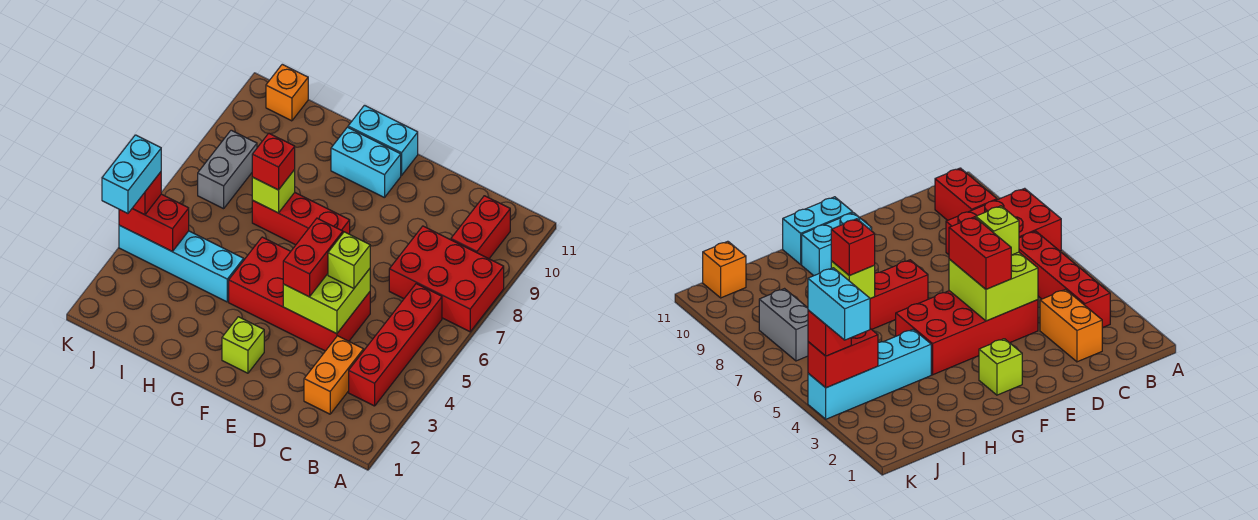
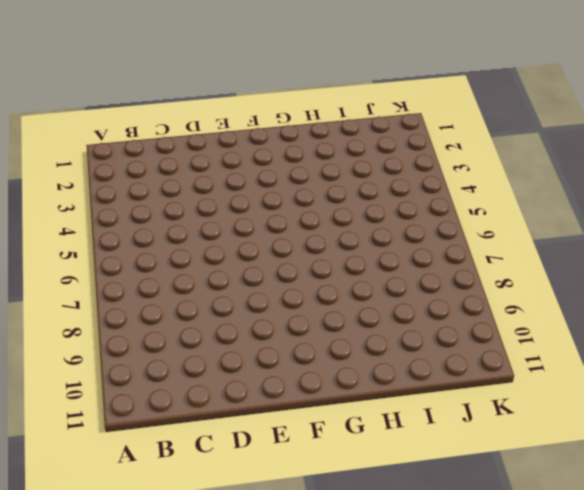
none -> red 2x3 brick [389,226,504,332]
none -> red 1x4 brick [349,284,442,406]
none -> red 1x2 brick [451,196,510,259]

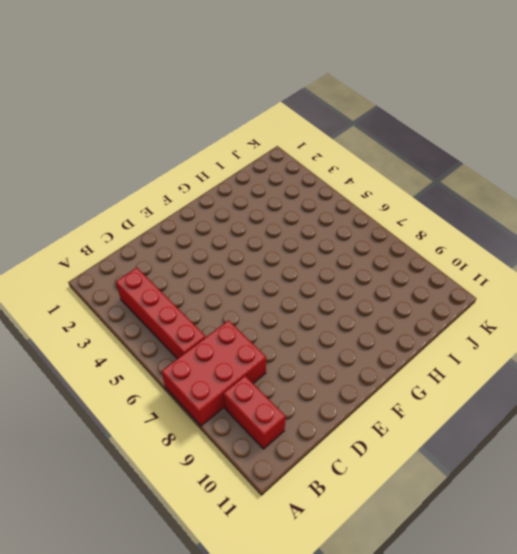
none -> orange 1x2 brick [304,336,364,414]
none -> red 2x4 brick [229,237,370,351]
none -> lime 1x1 brick [222,317,264,373]

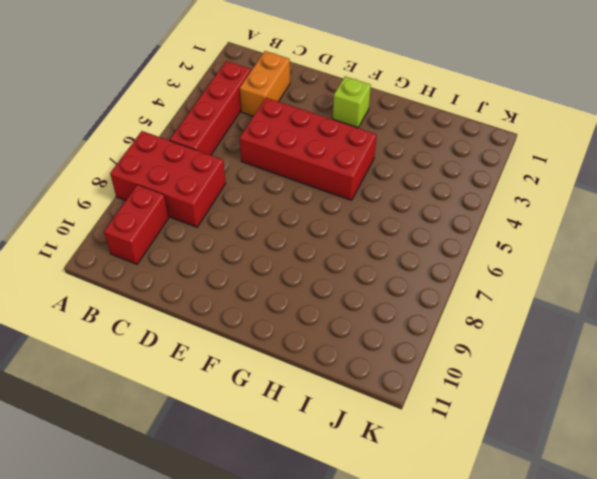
none -> red 1x3 brick [252,193,350,245]
none -> cyan 1x2 brick [331,127,401,198]
none -> cyan 1x2 brick [348,105,418,176]

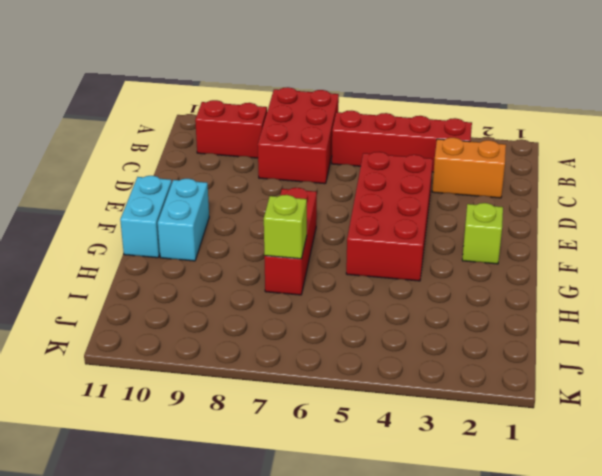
none -> cyan 1x4 brick [119,225,244,302]
none -> grey 1x2 brick [198,130,257,209]
none -> orange 1x1 brick [266,64,308,121]

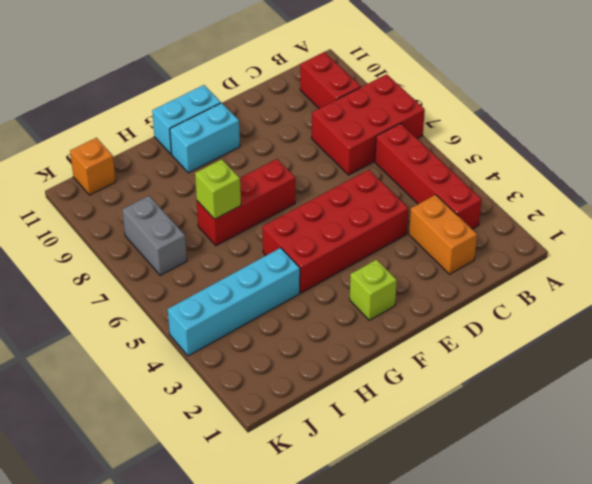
none -> lime 2x2 brick [283,269,370,334]
none -> red 1x2 brick [119,194,189,251]
none -> lime 1x1 brick [328,232,370,288]

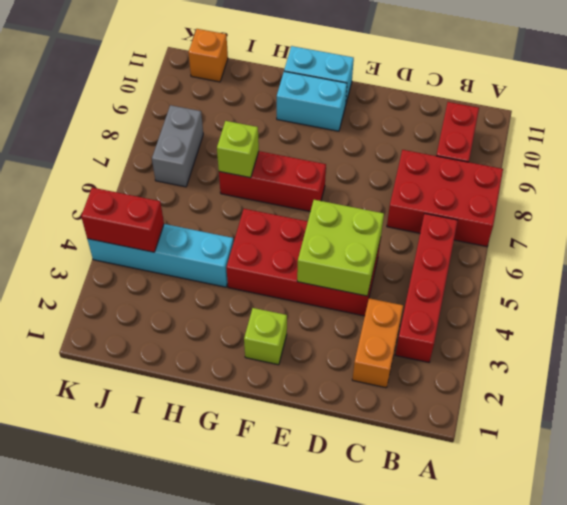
none -> lime 1x1 brick [328,232,370,288]
none -> red 1x2 brick [283,218,343,297]
none -> red 1x1 brick [252,133,295,190]

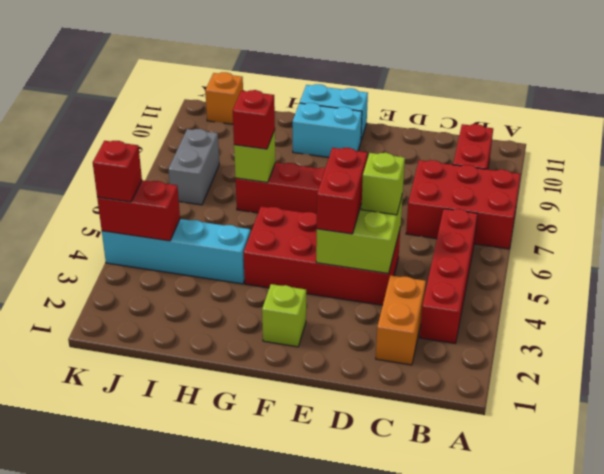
none -> cyan 1x2 brick [102,135,161,213]

